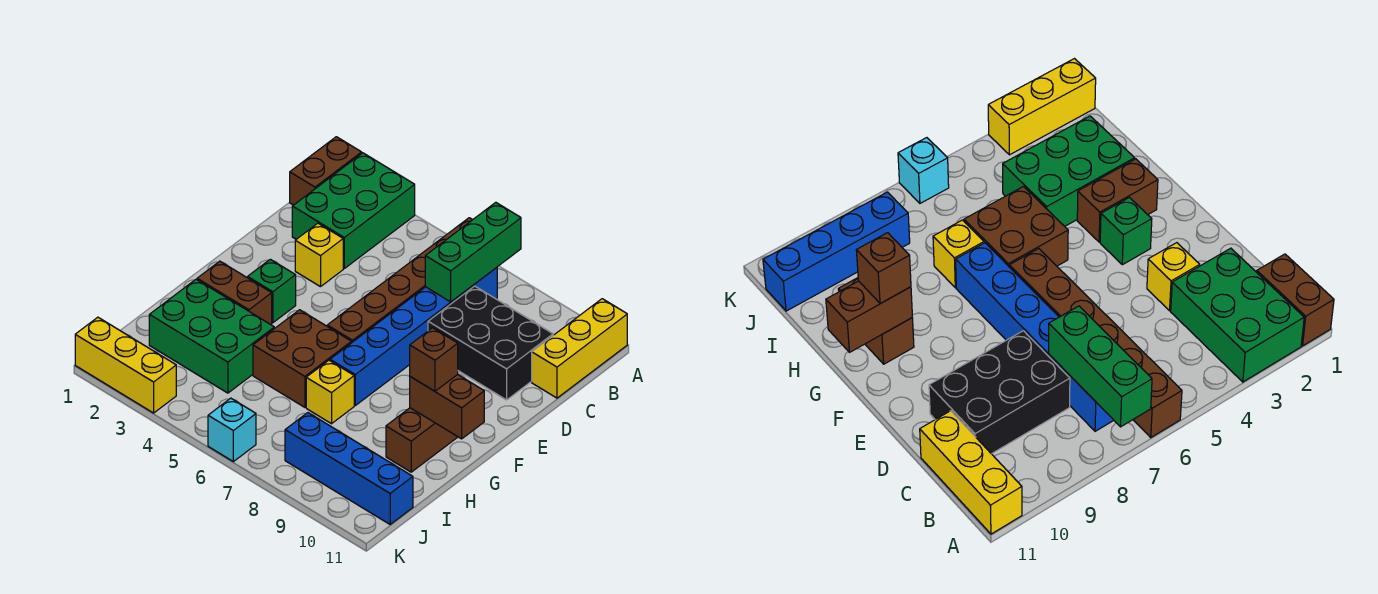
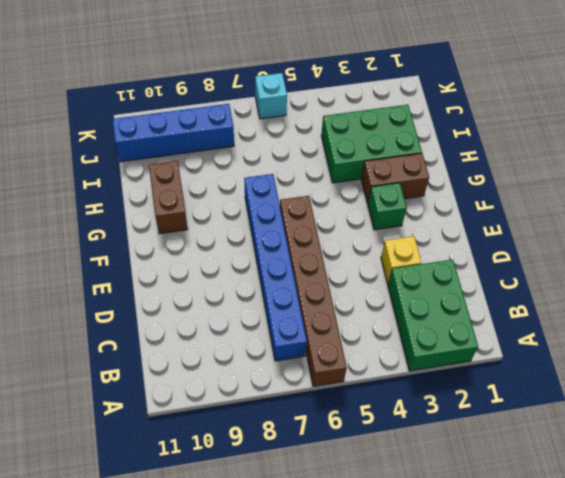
none -> brown 1x2 brick [290,137,362,205]
none -> yellow 1x3 brick [532,299,627,398]
none -> black 2x3 brick [428,286,553,400]

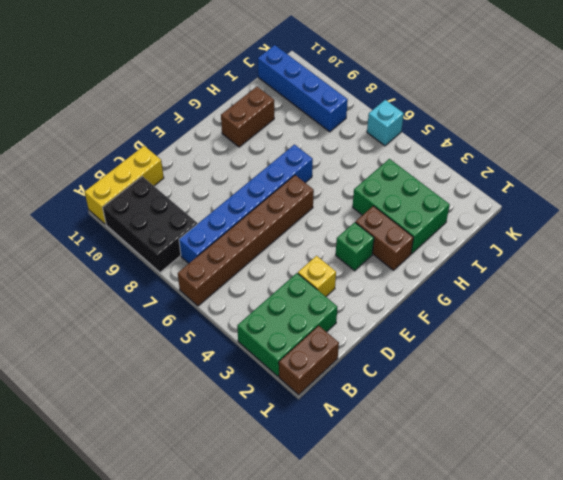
black 2x3 brick [103,176,197,272] -> black 2x3 brick moved to [428,286,553,400]
none -> brown 2x2 brick [253,310,351,407]
none -> yellow 1x1 brick [306,360,354,424]
none -> yellow 1x3 brick [75,317,176,413]

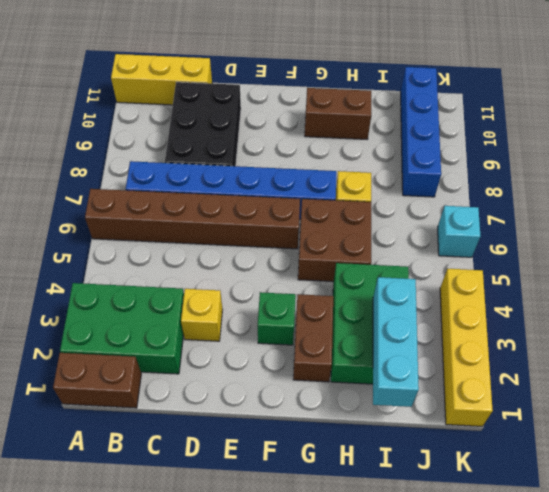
cyan 1x3 brick [373,277,419,407] -> none
yellow 1x4 brick [440,269,493,426] -> yellow 1x3 brick [75,317,176,413]
none -> green 1x3 brick [425,202,521,302]
none -> brown 1x2 brick [410,375,484,439]
none -> brown 1x1 brick [410,328,458,391]

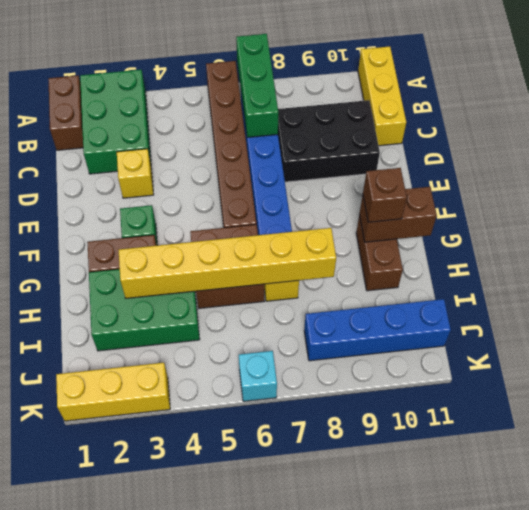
yellow 1x6 brick [119,228,336,298] -> none

